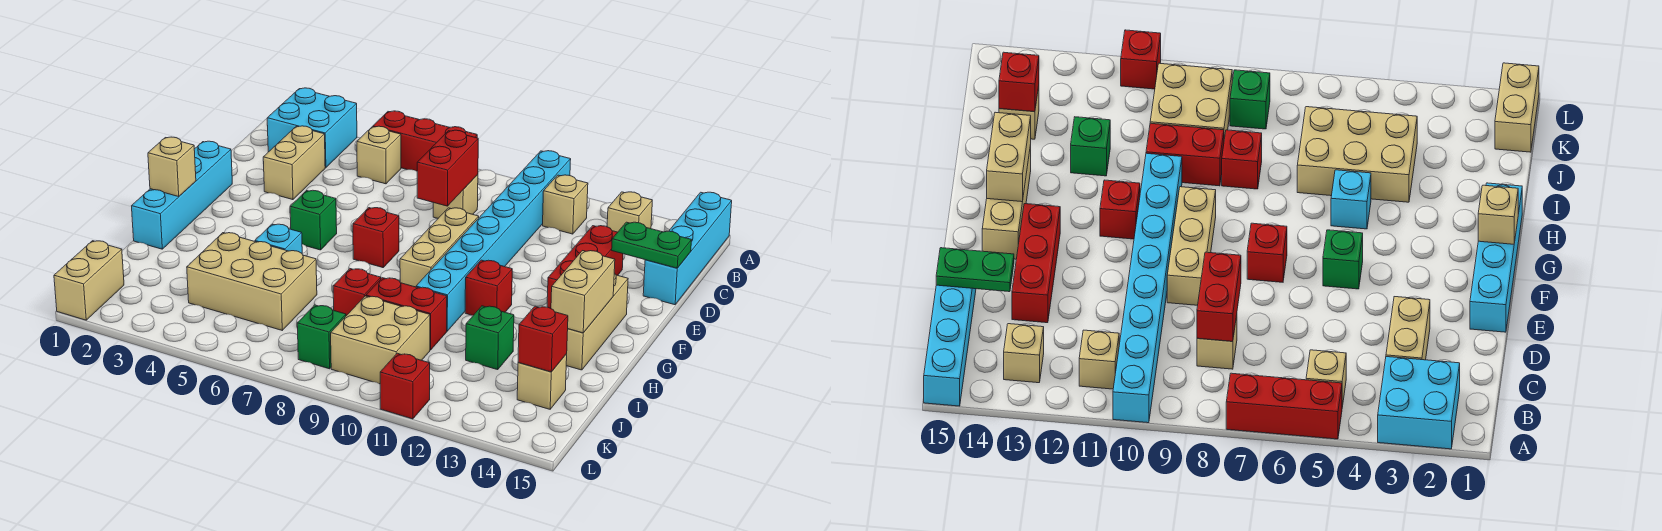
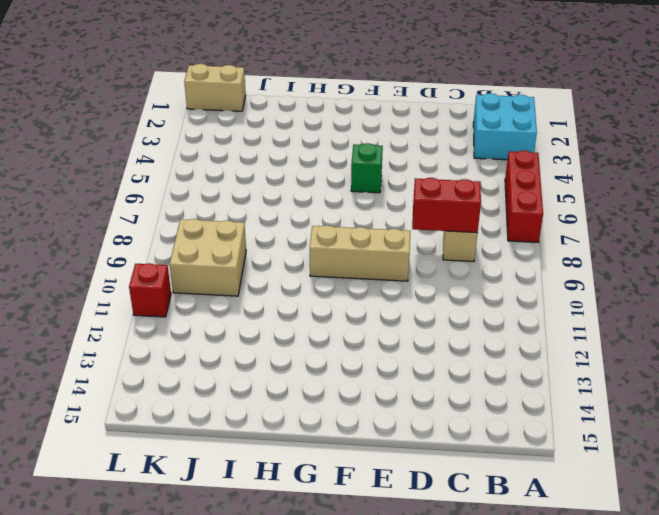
none -> cyan 1x8 brick [416,151,571,331]
none -> cyan 1x4 brick [643,192,732,305]
none -> tan 1x1 brick [357,126,401,184]
none -> tan 1x1 brick [543,175,588,234]

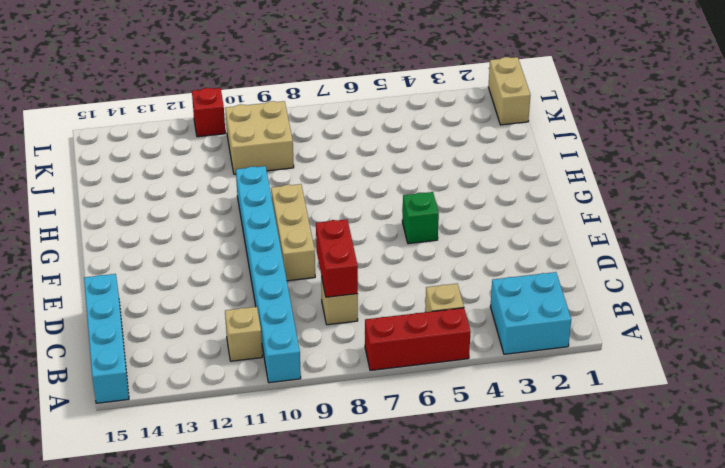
none -> tan 1x1 brick [607,192,652,232]
none -> tan 1x2 brick [263,126,325,200]
none -> red 1x3 brick [547,226,623,308]
none -> cyan 1x4 brick [132,141,232,249]

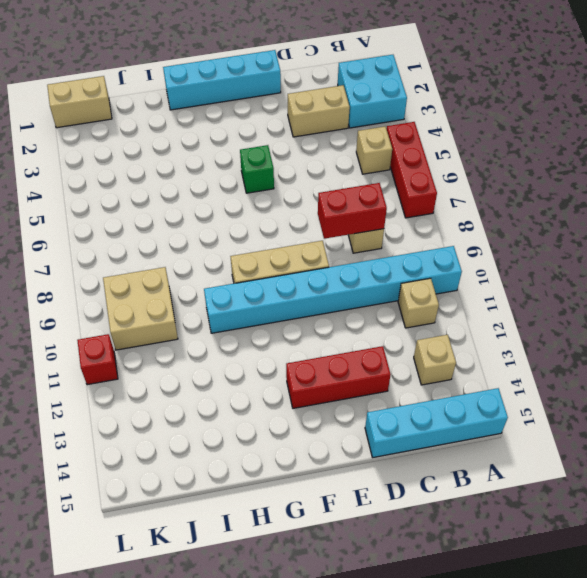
none -> red 1x1 brick [353,208,399,268]
none -> tan 1x3 brick [566,273,628,370]
none -> red 1x1 brick [465,260,512,315]
none -> cyan 1x1 brick [255,224,302,253]

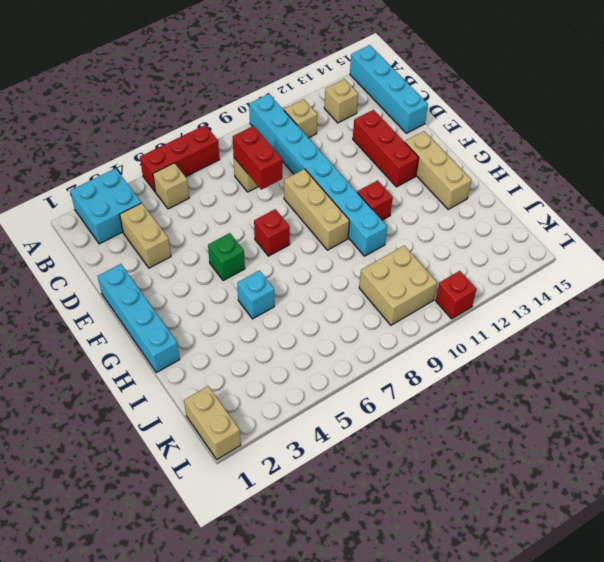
none -> tan 2x3 brick [187,233,317,330]
none -> red 1x1 brick [333,269,381,316]
none -> red 1x2 brick [366,278,447,350]
none -> green 1x1 brick [466,306,514,370]

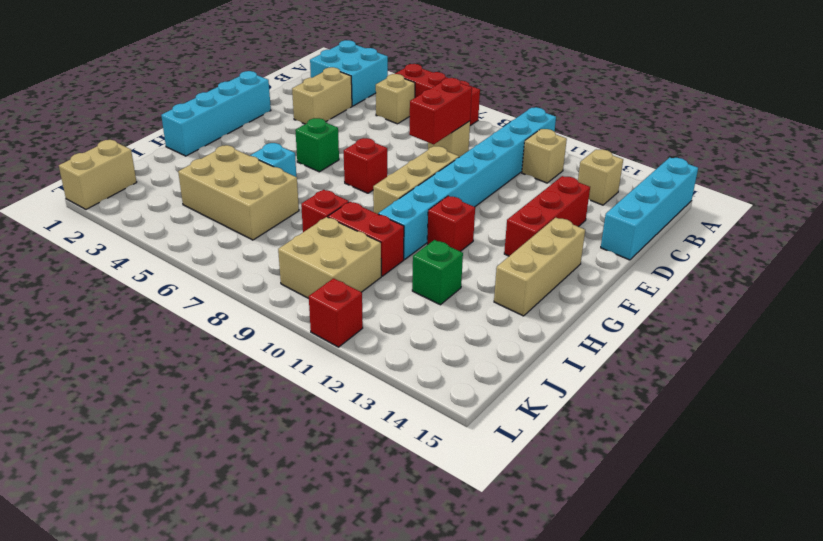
none -> tan 1x1 brick [517,354,567,409]
none -> green 1x1 brick [297,305,346,369]
none -> green 1x2 plate [612,222,691,268]
none -> tan 1x1 brick [148,137,196,196]

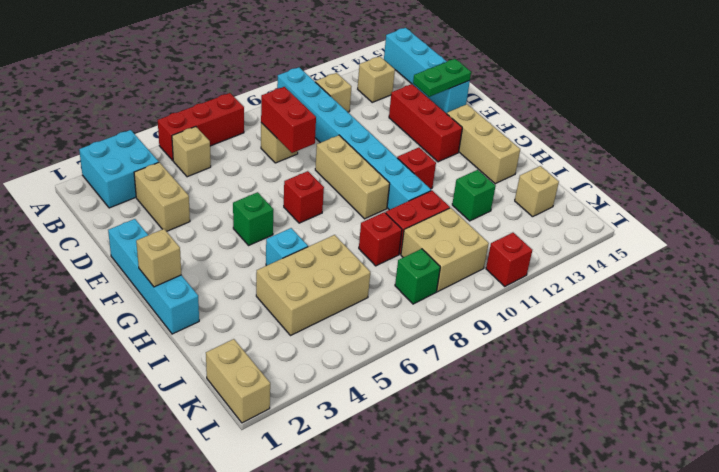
none -> tan 1x2 brick [551,251,615,333]
none -> red 1x1 brick [518,306,568,372]

